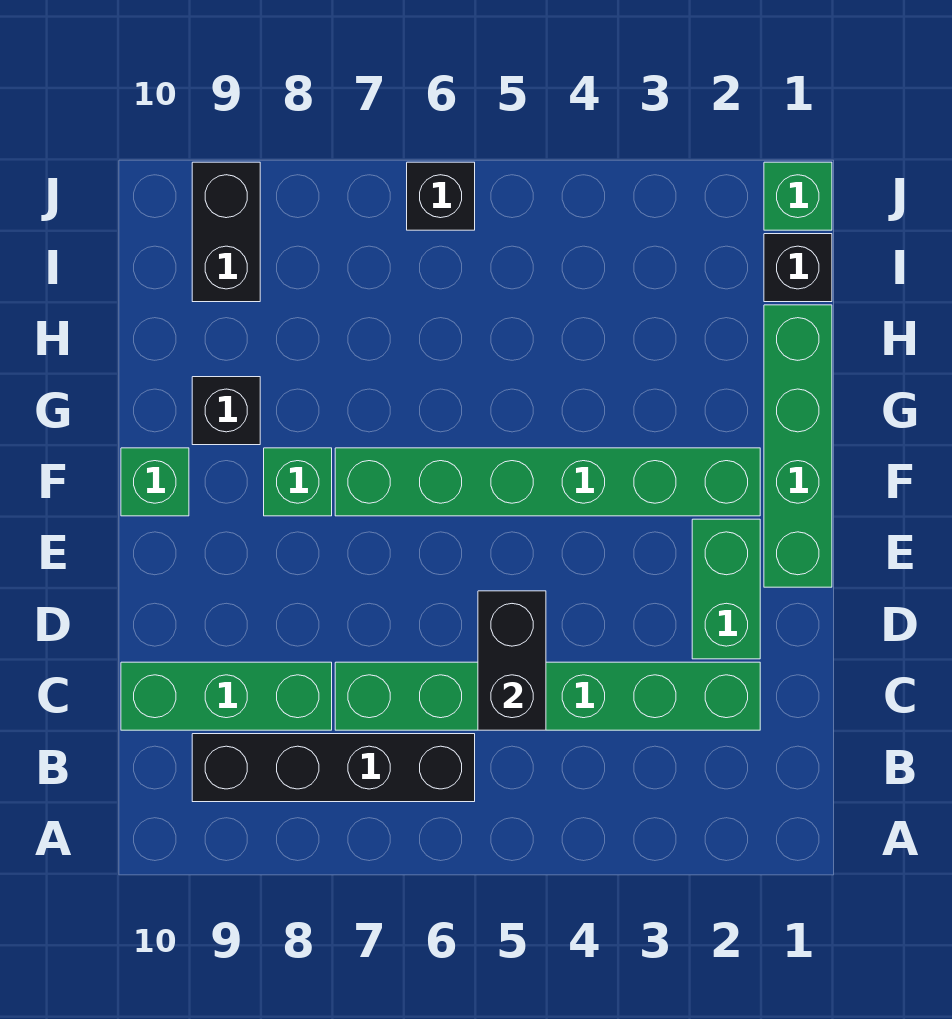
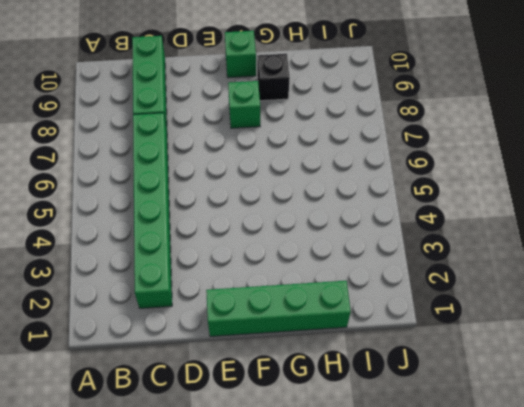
none -> black 1x4 brick [192,734,475,802]
none -> green 1x2 brick [692,519,760,659]
none -> green 1x6 brick [335,448,760,516]

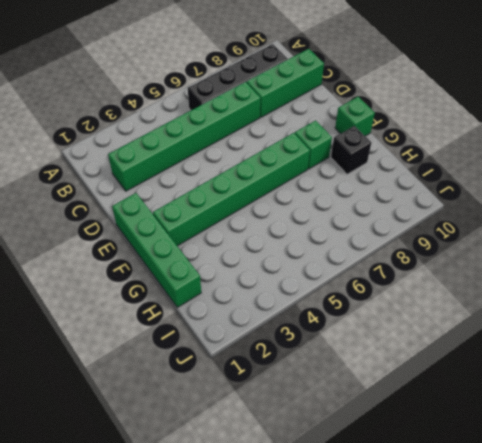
none -> green 1x2 brick [692,519,760,659]
none -> black 1x1 brick [764,234,832,302]
none -> black 1x2 brick [192,162,260,302]

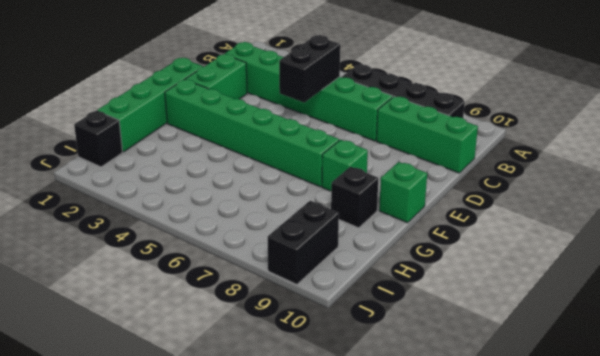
none -> green 1x1 brick [764,162,832,230]
none -> black 1x1 brick [407,162,475,230]

